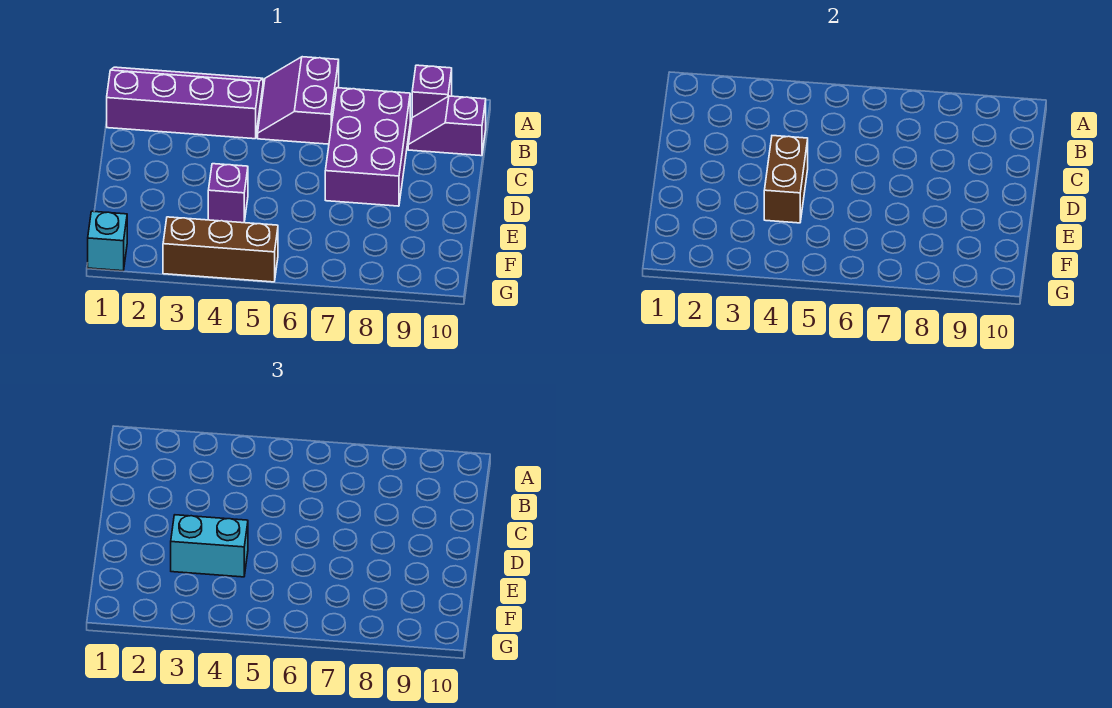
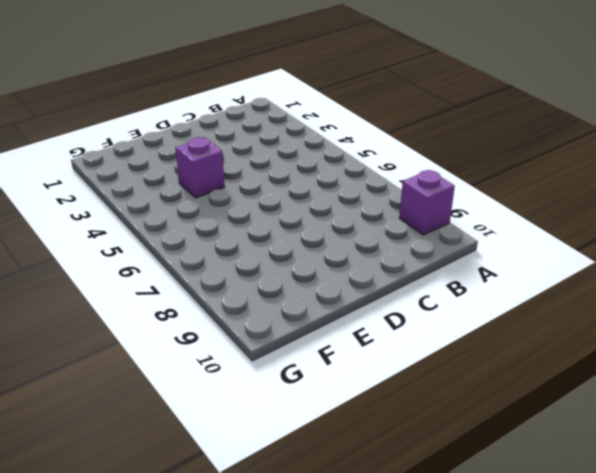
none -> purple 2x4 slope [107,67,263,139]
none -> purple 2x2 slope [258,57,339,144]

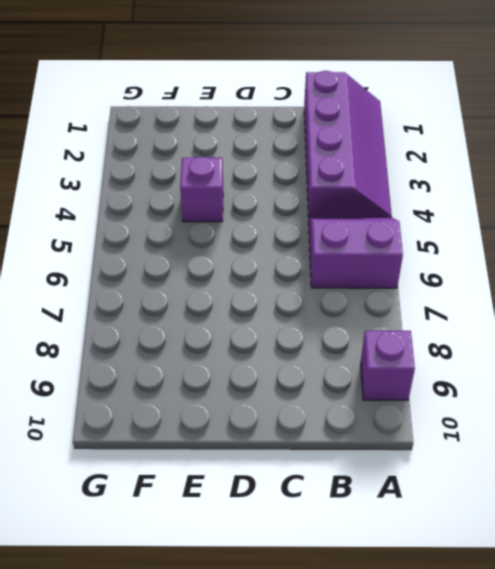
none -> purple 2x3 brick [325,88,410,206]
none -> purple 1x2 slope [408,96,486,156]

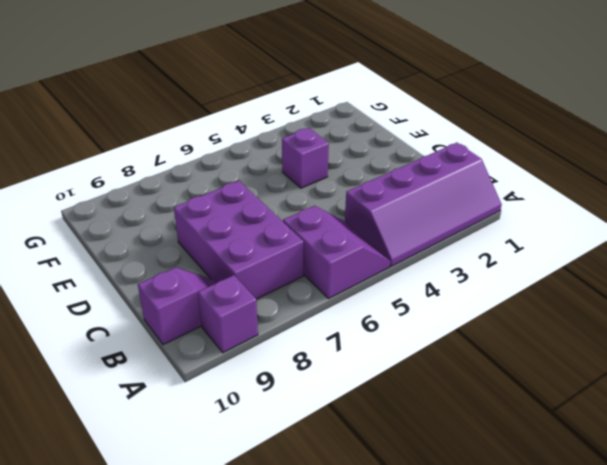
none -> cyan 1x1 brick [88,211,127,271]
none -> brown 1x3 brick [163,217,278,282]

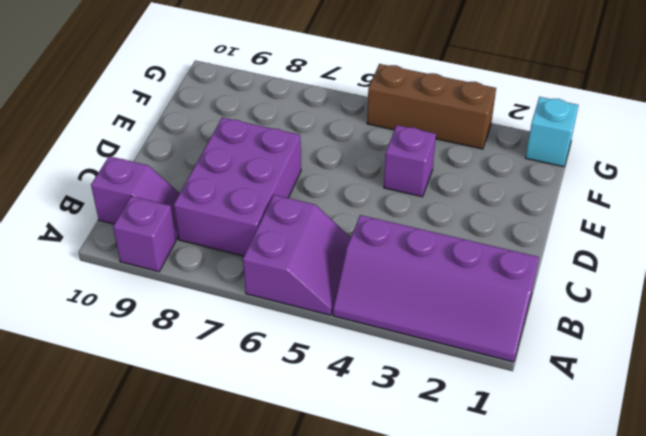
none -> brown 1x2 brick [764,136,808,223]
none -> cyan 1x2 brick [171,515,248,577]

